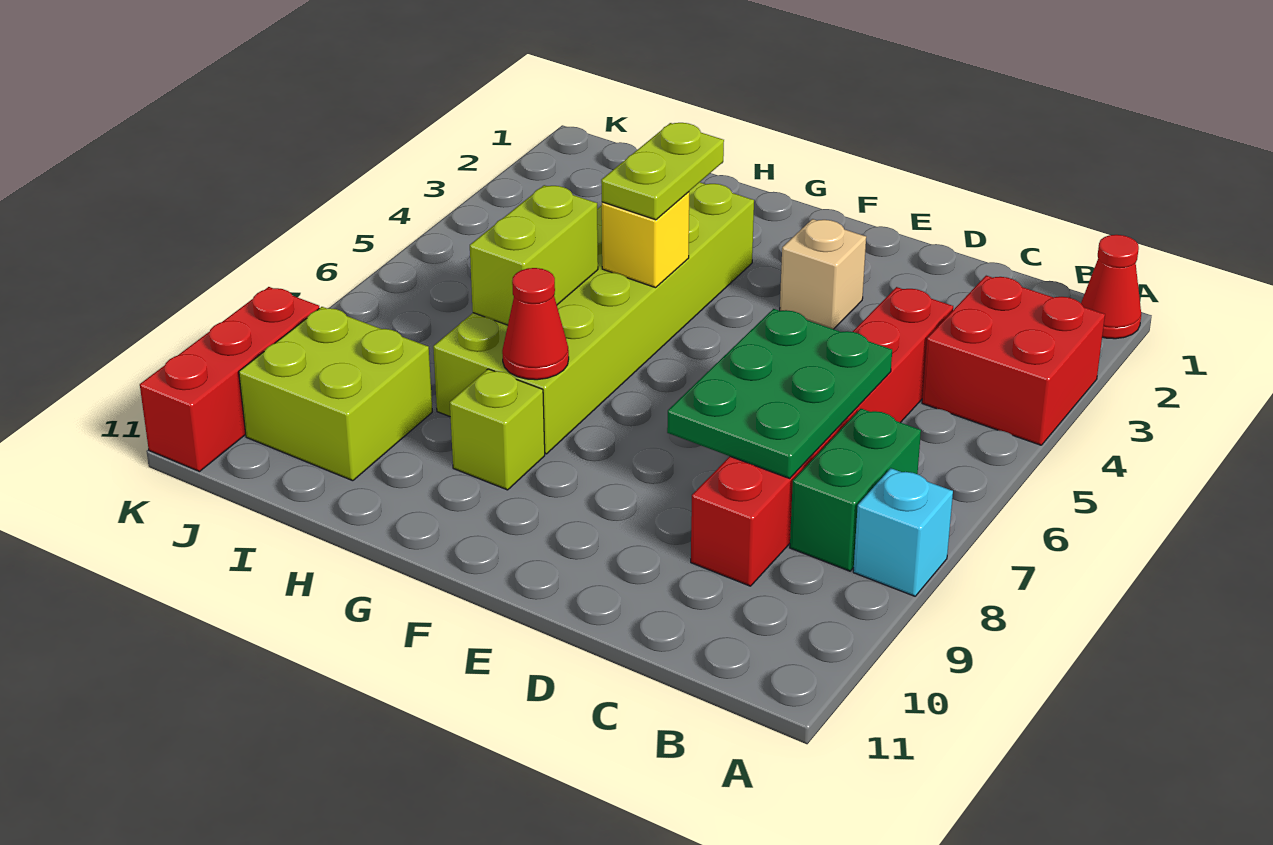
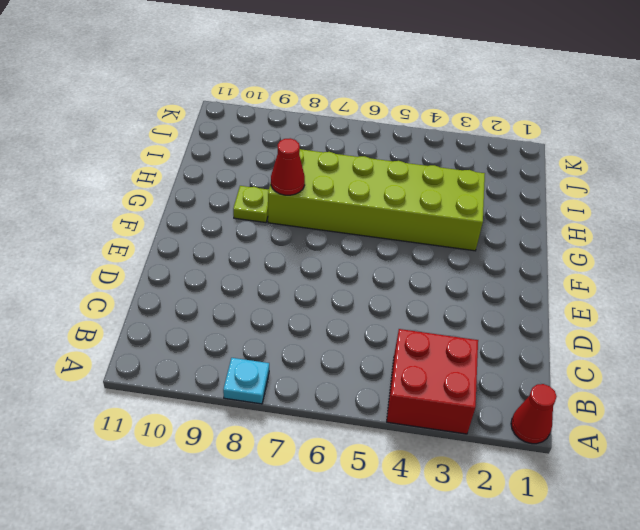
cyan 1x1 plate [223,358,269,404] -> cyan 1x1 brick [853,468,953,596]
lime 1x1 plate [233,186,269,223] -> lime 1x1 brick [450,369,545,490]
none -> green 1x2 brick [790,409,921,571]
none -> red 1x6 brick [691,287,953,586]
none -> tan 1x1 brick [780,219,866,329]

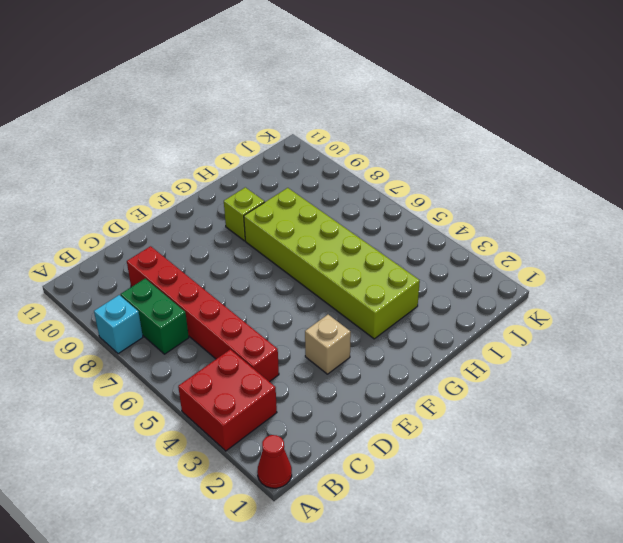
none -> lime 2x2 brick [239,307,432,481]
none -> red 1x3 brick [140,287,319,472]
none -> green 2x3 plate [667,309,892,478]

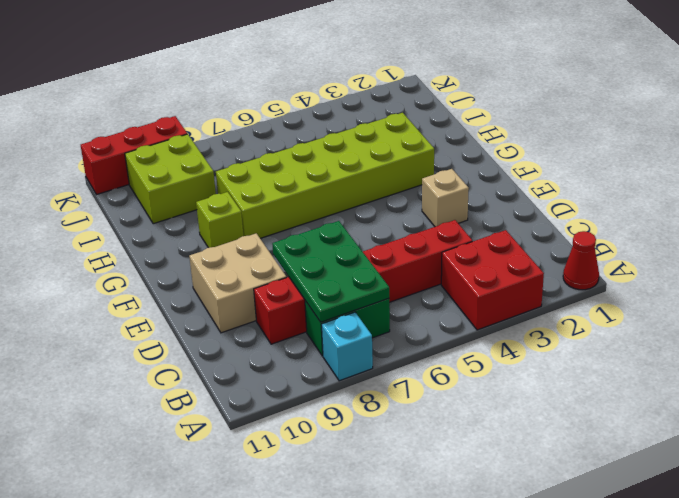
green 2x3 plate [272,221,389,322] -> green 2x3 plate turned to [667,309,892,478]
tan 2x2 brick [189,233,286,333] -> none
none -> yellow 1x1 brick [602,192,689,288]
none -> red 1x1 cone [502,268,569,380]
none -> lime 1x2 brick [470,185,598,325]

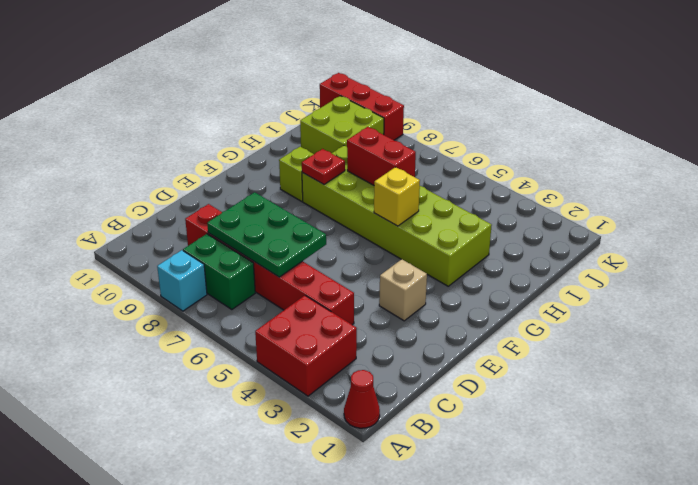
red 1x1 plate [302,149,345,184] -> red 1x1 cone [502,268,569,380]
red 1x2 brick [347,127,416,185] -> lime 1x2 brick [470,185,598,325]
none -> lime 1x2 plate [601,123,724,220]

